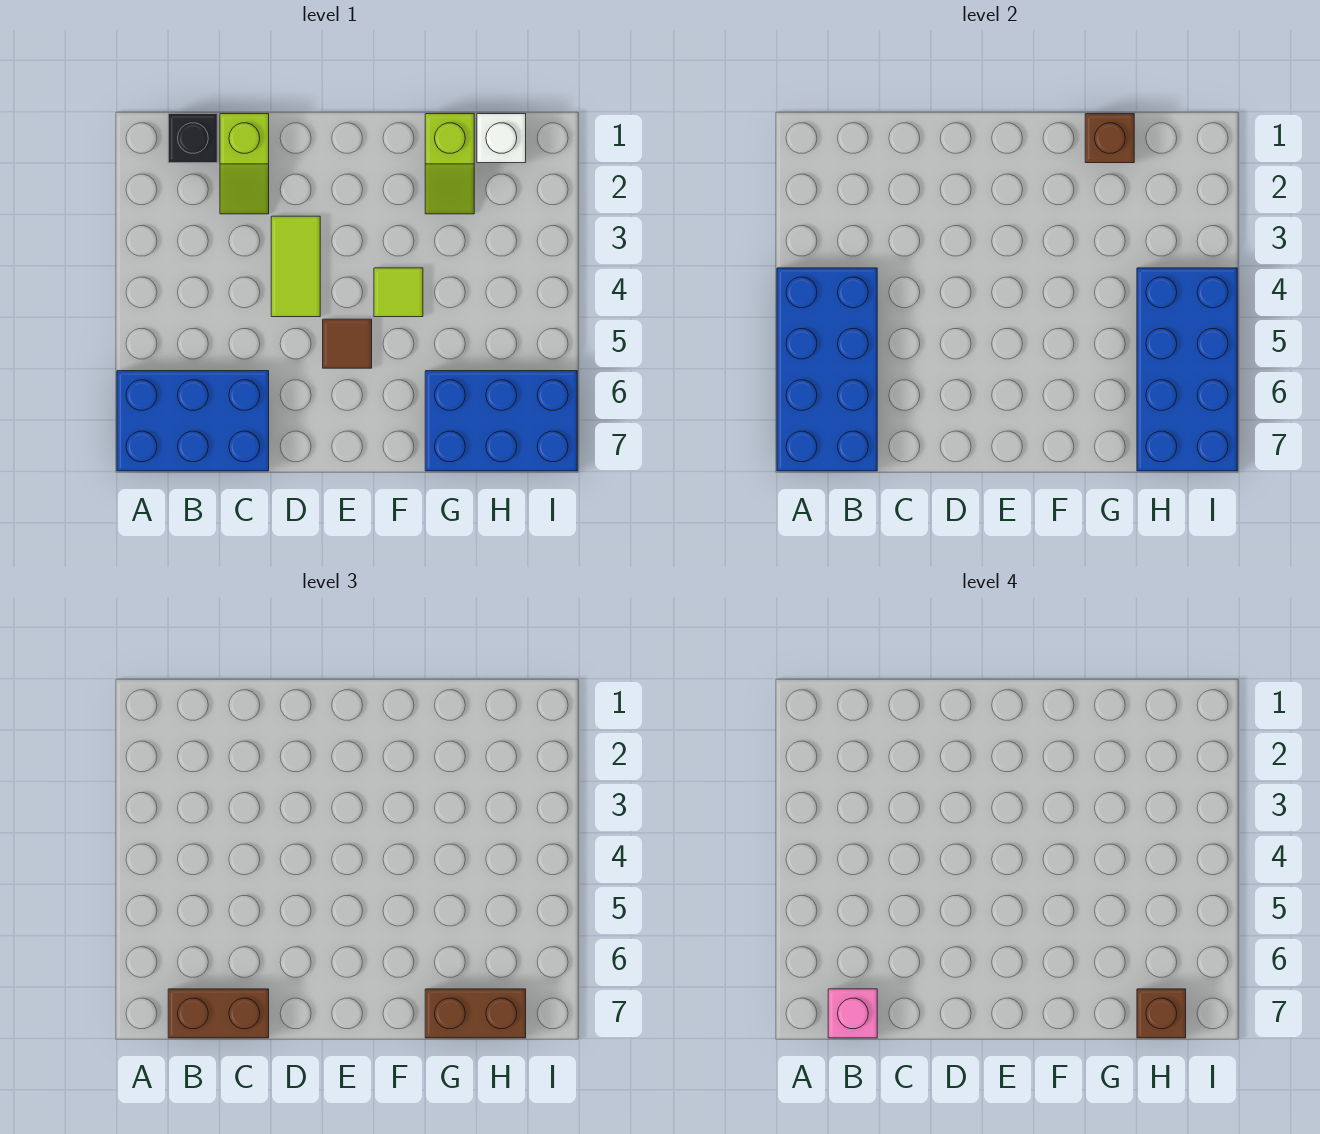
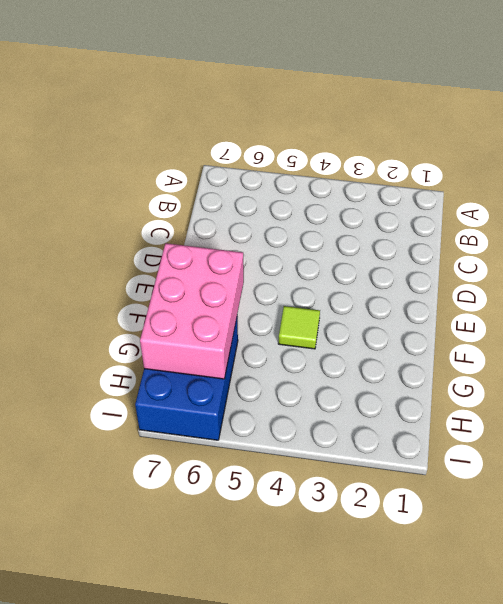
pink 2x3 brick [140,243,244,379] -> blue 2x4 brick [1137,268,1237,471]
none -> blue 2x3 brick [117,371,269,471]
none -> black 1x1 brick [168,114,217,163]
none -> lime 1x2 slope [220,114,269,214]

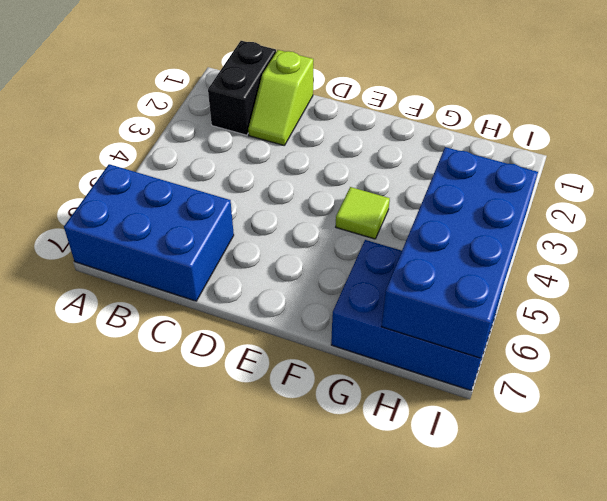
black 1x2 brick [208,41,276,135] -> black 1x1 brick [168,114,217,163]
none -> lime 1x2 tile [271,216,320,317]
none -> brown 1x1 tile [323,319,372,368]
none -> lime 1x2 slope [425,114,474,214]

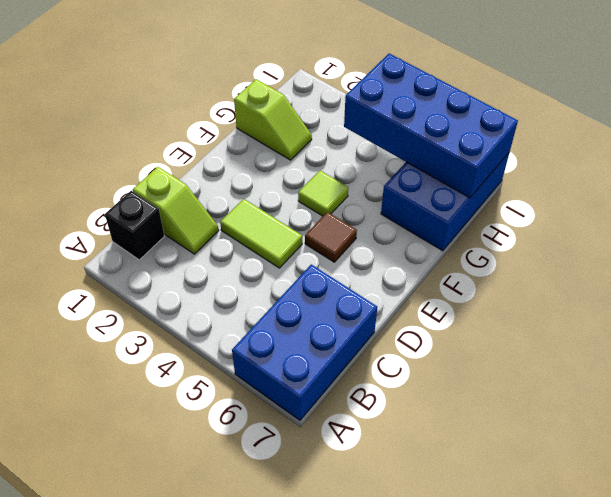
none -> white 1x1 brick [477,114,526,163]
none -> blue 2x4 brick [777,268,877,471]
none -> brown 1x1 brick [1085,114,1134,163]

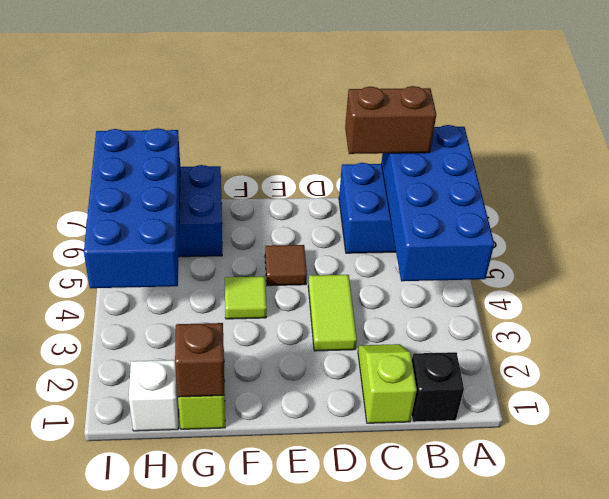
none -> brown 1x2 brick [425,989,526,1038]
none -> pink 1x1 brick [828,989,877,1038]
none -> brown 1x1 brick [1137,989,1186,1038]

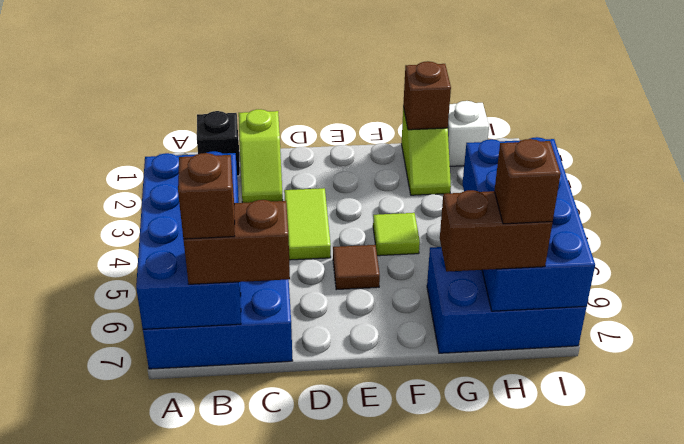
brown 1x1 brick [178,153,235,239] -> pink 1x1 brick [828,989,877,1038]

